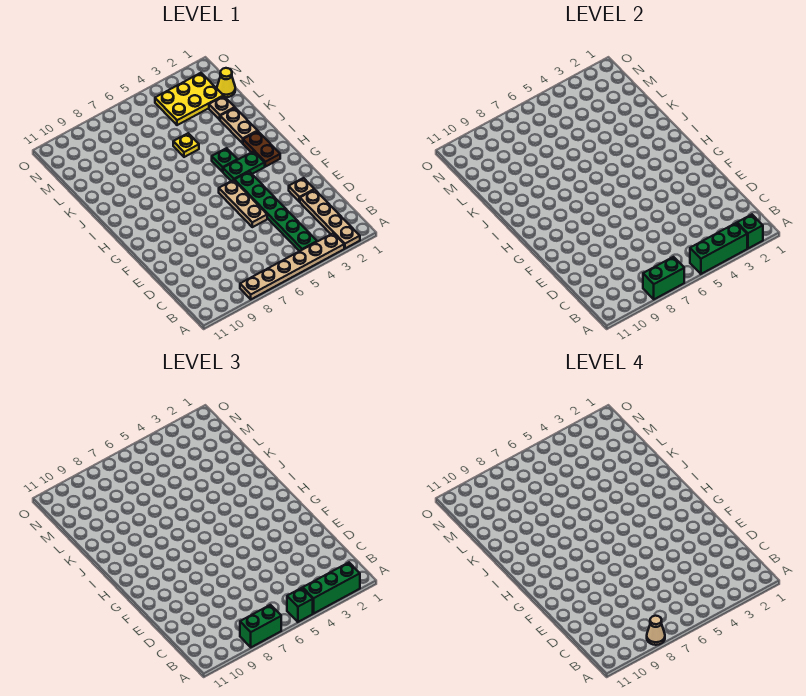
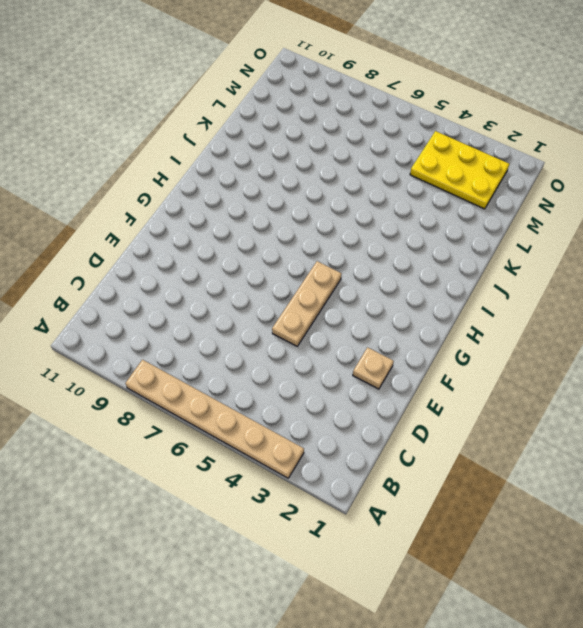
none -> tan 1x4 plate [300,190,360,248]
none -> green 1x6 plate [234,172,317,251]
none -> brown 1x2 plate [243,131,280,167]

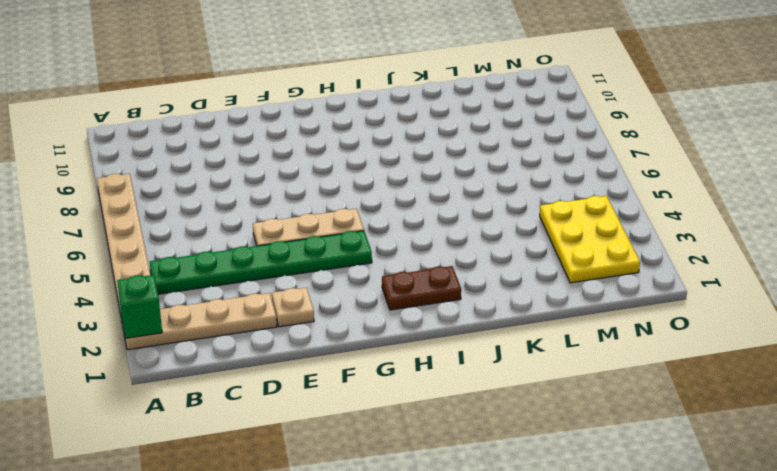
none -> green 1x2 plate [223,151,265,181]
none -> green 1x1 plate [212,148,237,172]
none -> tan 1x2 plate [220,108,257,143]

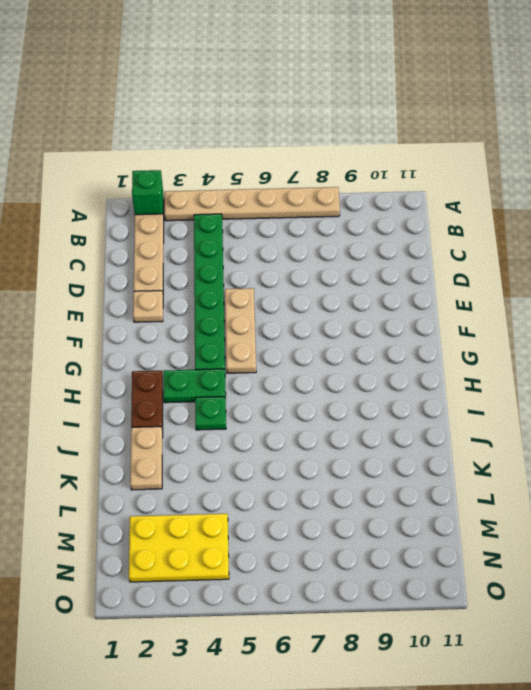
none -> yellow 1x1 plate [173,133,199,157]
none -> tan 1x1 plate [209,96,235,120]
none -> yellow 1x1 cone [217,68,235,97]

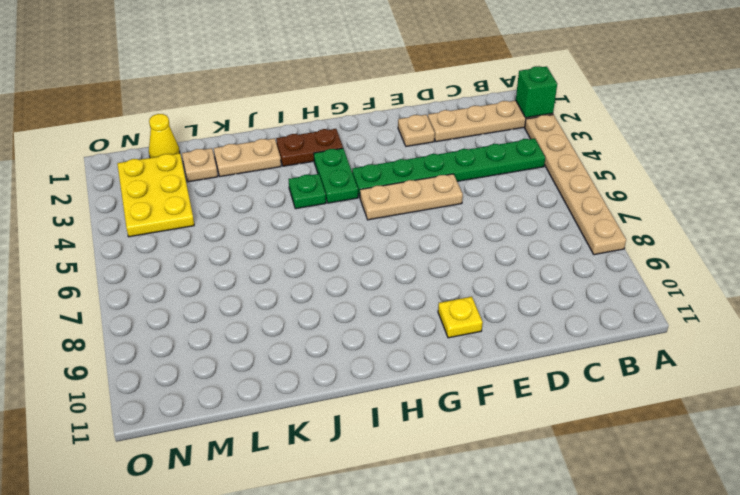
yellow 1x1 plate [438,297,483,338] -> yellow 1x1 plate moved to [173,133,199,157]
none -> green 1x3 brick [690,223,747,274]
none -> green 1x2 brick [643,257,684,299]
none -> green 1x3 brick [303,563,360,613]

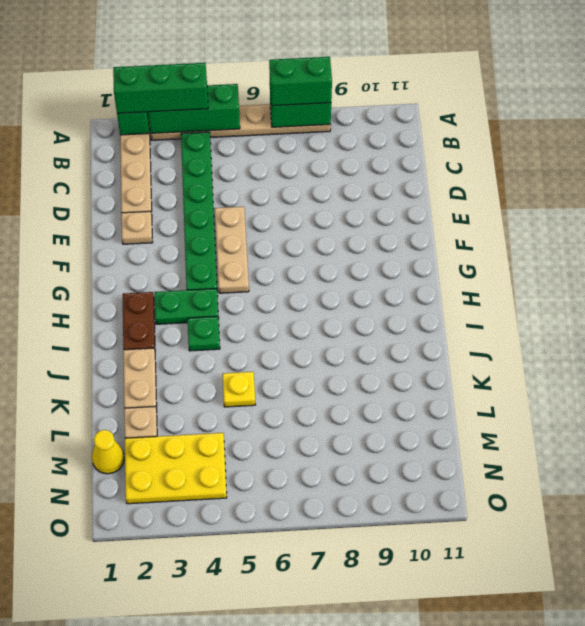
none -> green 1x1 brick [287,588,313,622]
none -> tan 1x1 cone [647,616,665,645]

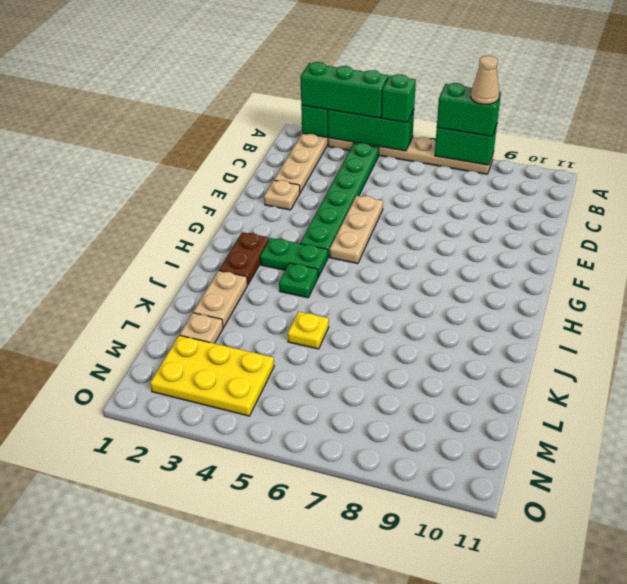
none -> yellow 1x1 cone [217,68,235,97]

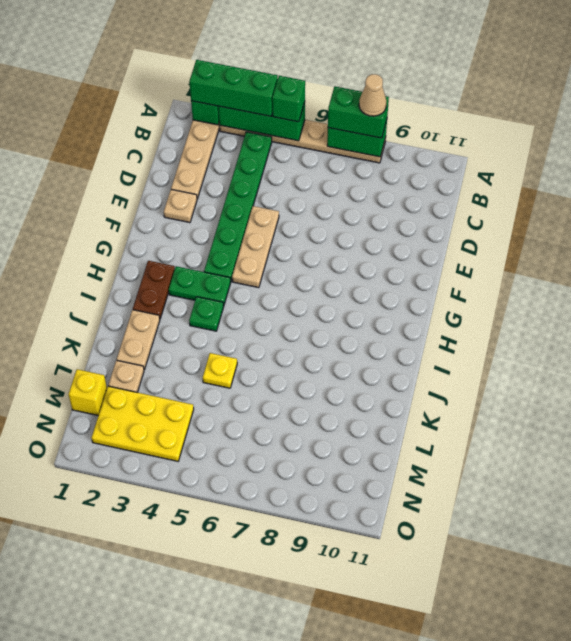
yellow 1x1 brick [69,369,107,416] -> yellow 1x1 cone [217,68,235,97]

